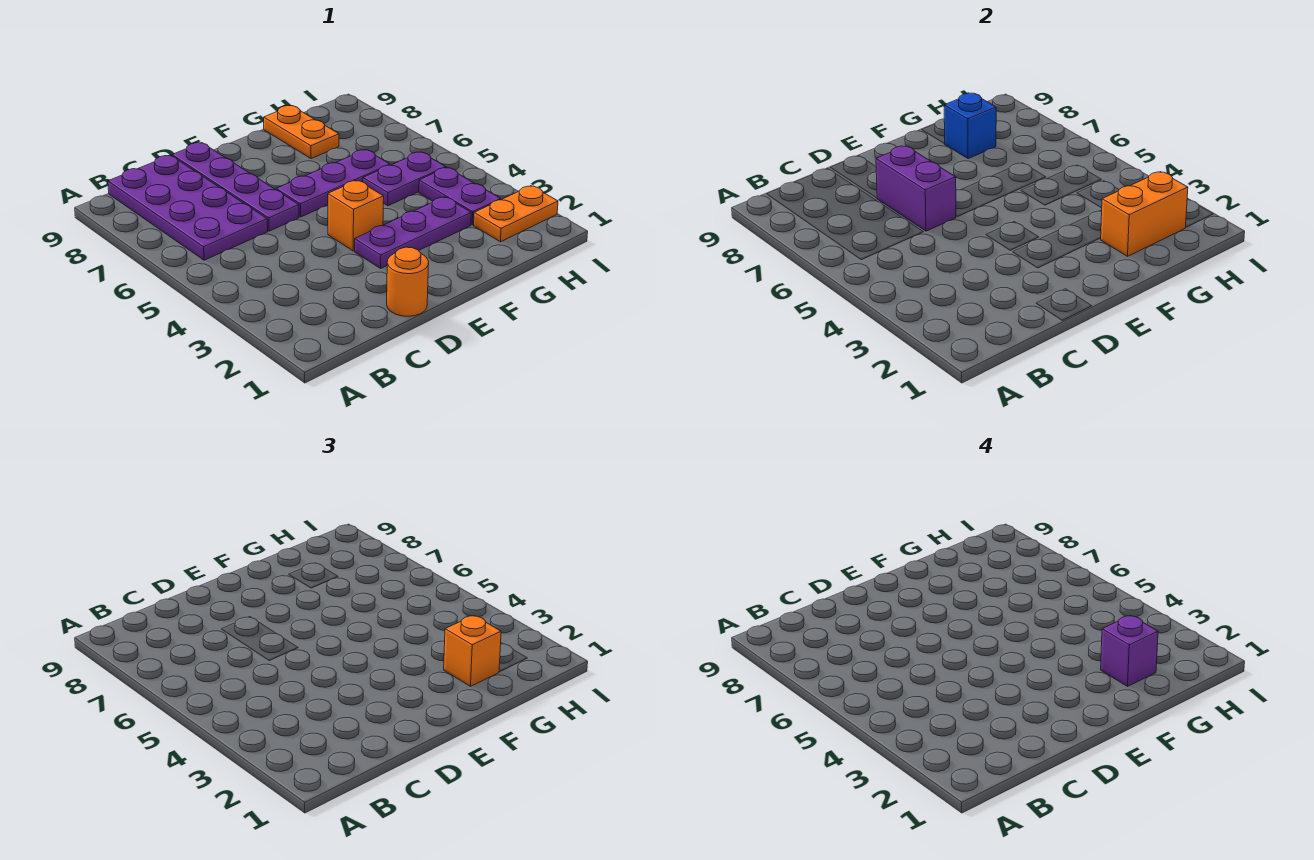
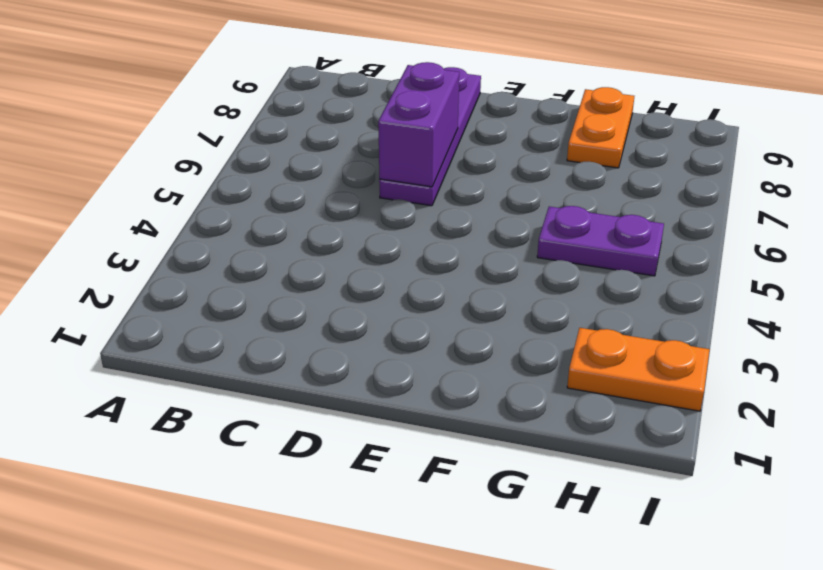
none -> purple 2x4 plate [108,155,268,260]
none -> orange 1x1 round brick [387,247,429,316]
none -> purple 1x3 plate [355,197,471,268]

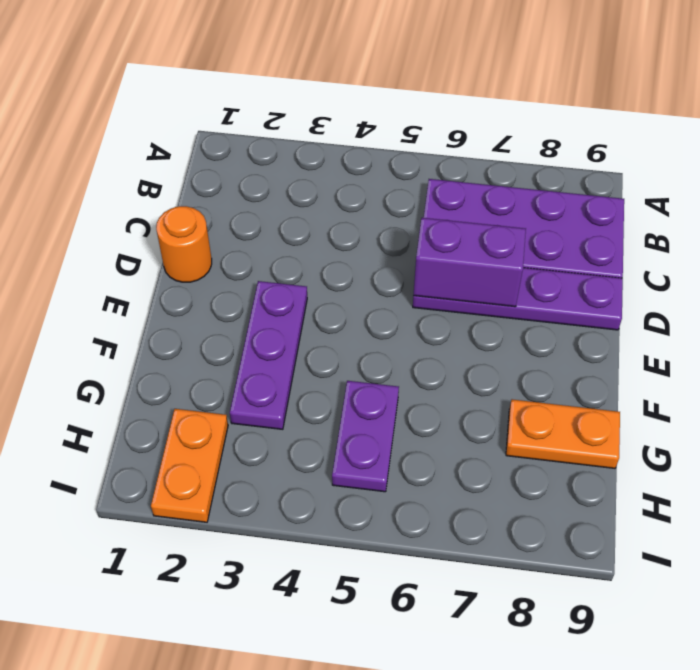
none -> orange 1x1 brick [328,180,384,251]
none -> purple 1x3 plate [276,150,390,217]
none -> purple 1x2 plate [419,168,501,225]

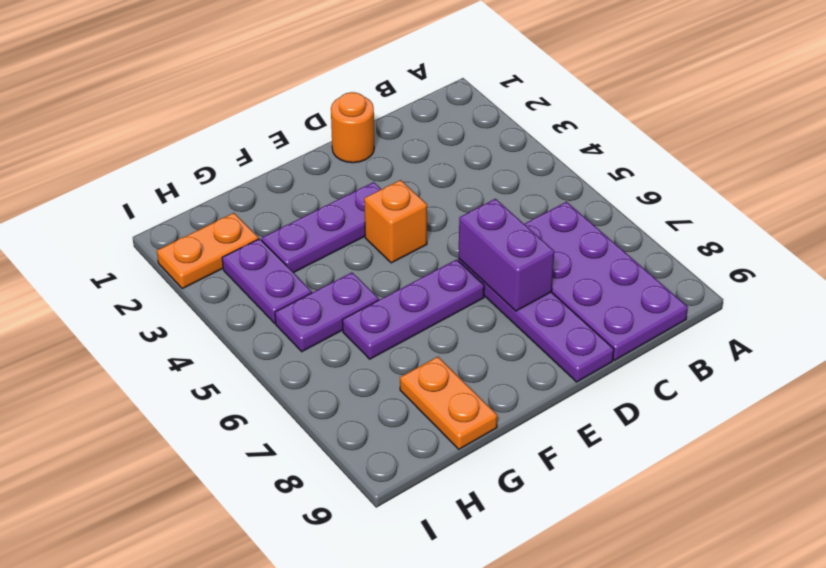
none -> orange 1x2 brick [1101,172,1188,256]
none -> blue 1x1 brick [944,93,996,159]
none -> orange 1x1 brick [444,616,501,686]

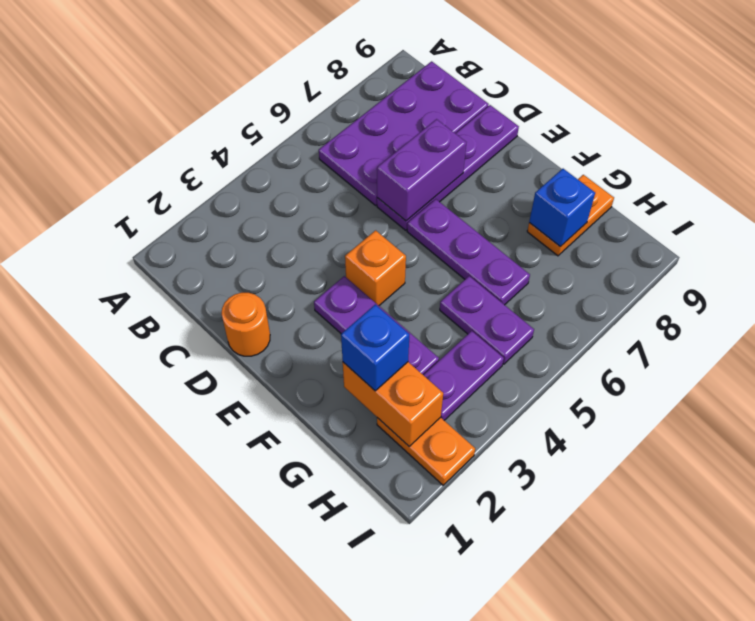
blue 1x1 brick [341,305,409,391] -> orange 1x1 brick [444,616,501,686]
none -> purple 1x1 brick [1101,616,1158,686]

